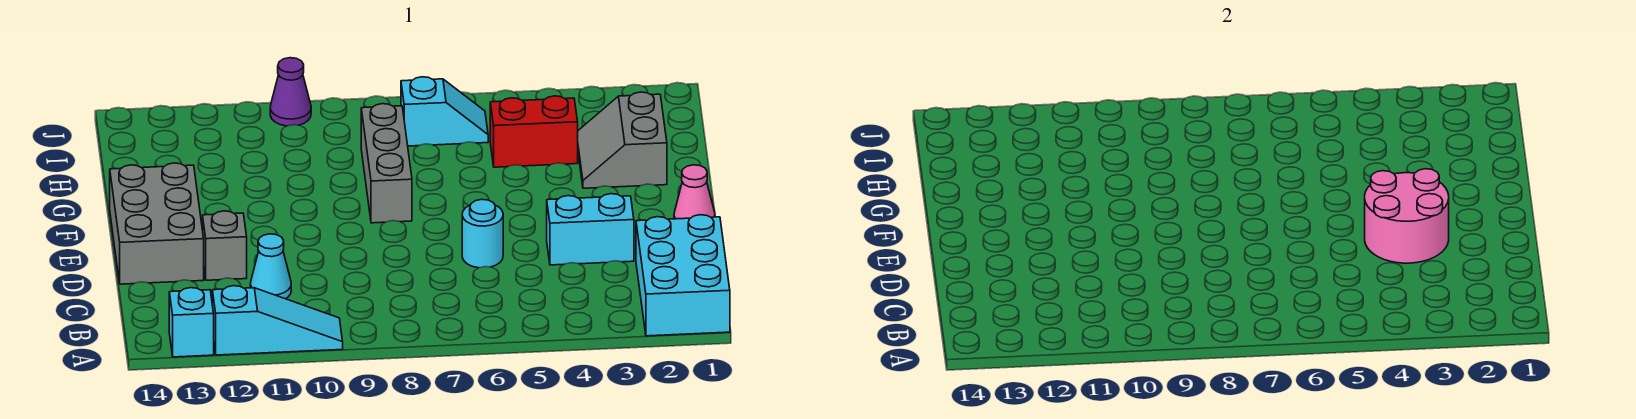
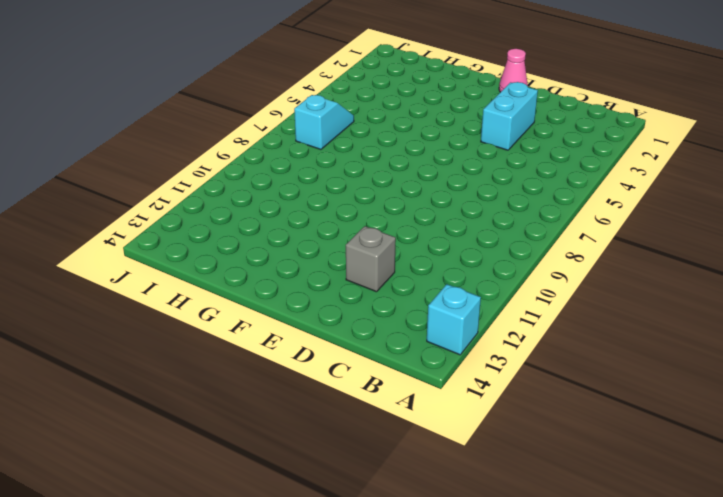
none -> cyan 2x3 brick [636,215,730,336]
none -> cyan 1x3 slope [212,286,343,355]
none -> cyan 1x1 cone [250,234,291,299]

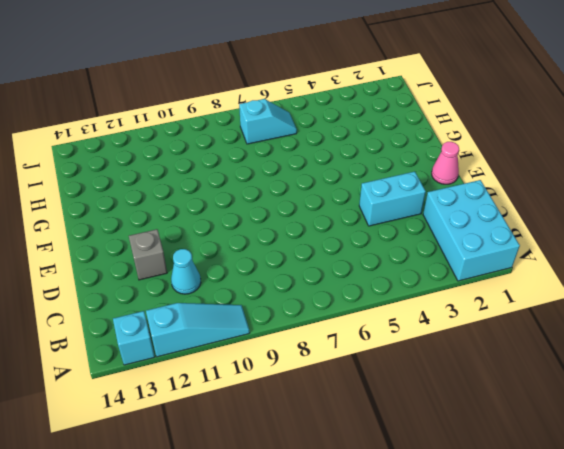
none -> cyan 1x1 round brick [462,199,503,268]
none -> grey 2x3 brick [110,163,204,284]
none -> grey 1x3 brick [361,104,412,223]

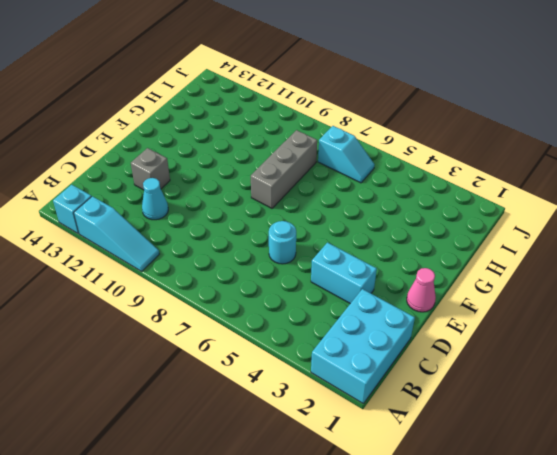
none -> grey 2x3 brick [110,163,204,284]
none -> grey 2x2 slope [578,92,667,188]
none -> red 1x2 brick [490,96,578,167]

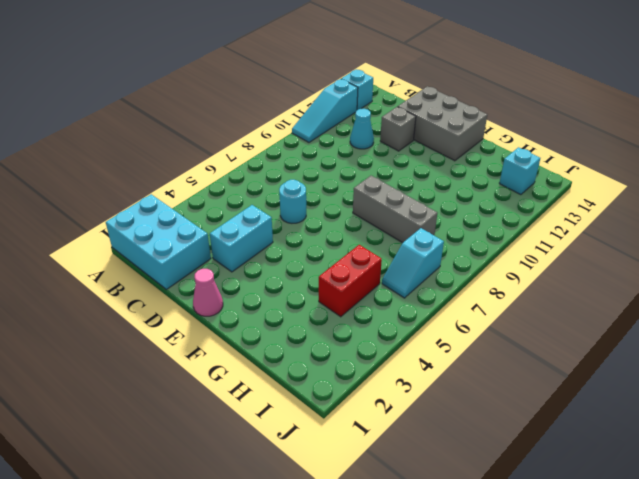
cyan 1x1 brick [499,147,540,195] -> none
none -> grey 2x2 slope [578,92,667,188]
none -> purple 1x1 cone [270,58,311,126]
none -> pink 2x2 round brick [1365,169,1449,263]

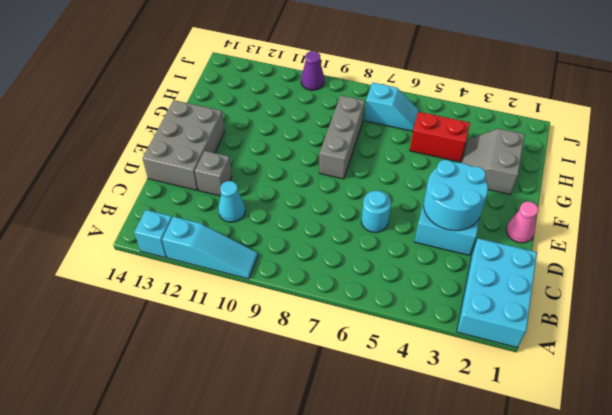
cyan 2x2 round brick [424,160,488,231] -> pink 2x2 round brick [1365,169,1449,263]

